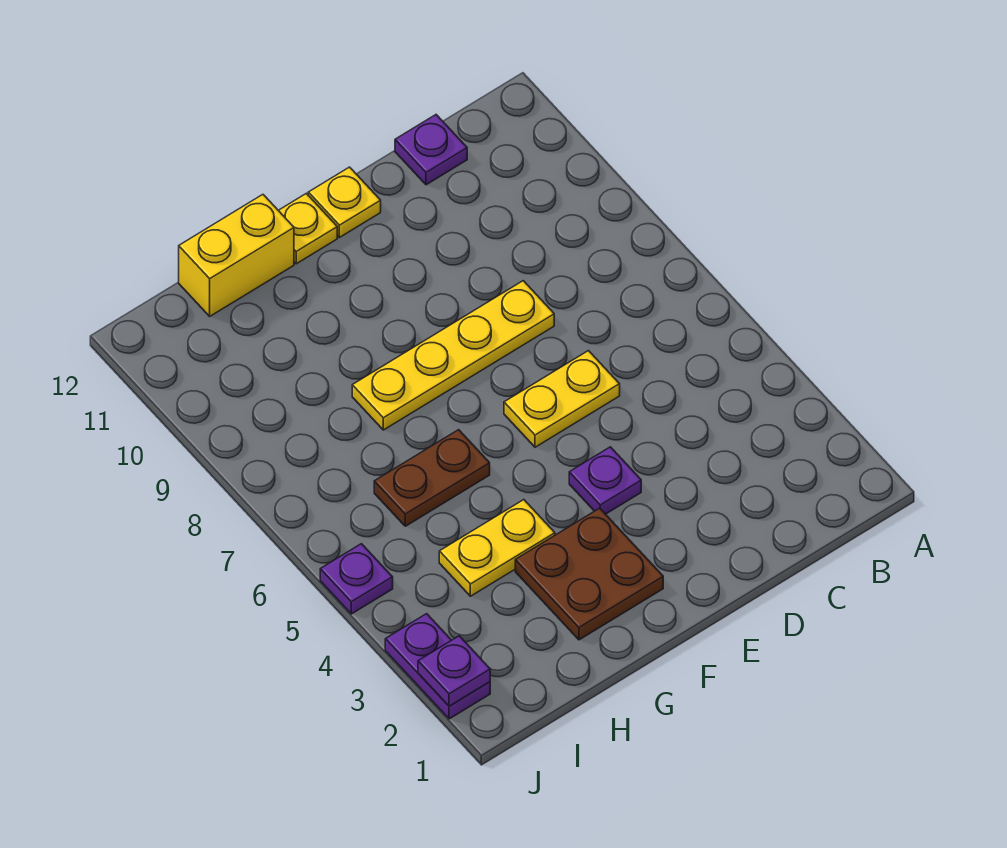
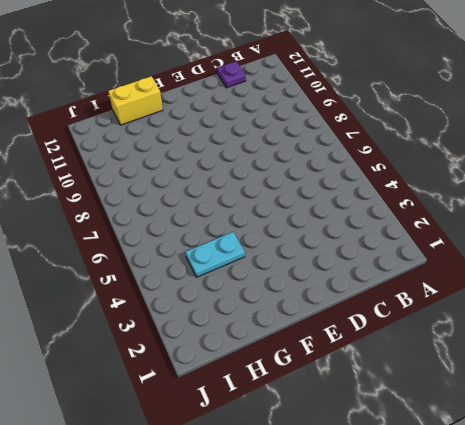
cyan 1x2 plate [186,232,245,277] -> yellow 1x2 plate [439,500,555,596]
none -> yellow 1x2 plate [504,351,620,447]
none -> yellow 1x4 plate [352,281,554,430]
none -> purple 1x1 plate [569,447,641,514]

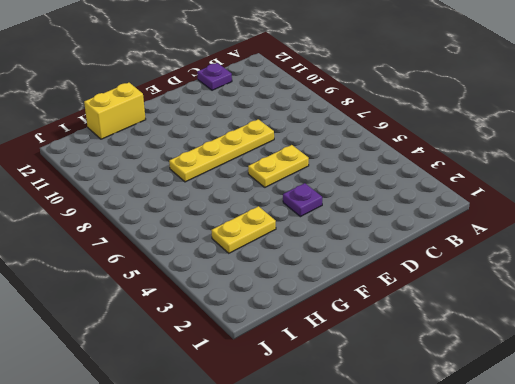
none -> yellow 1x1 plate [308,167,381,238]
none -> brown 2x2 plate [515,508,663,640]
none -> yellow 1x1 plate [278,193,337,264]

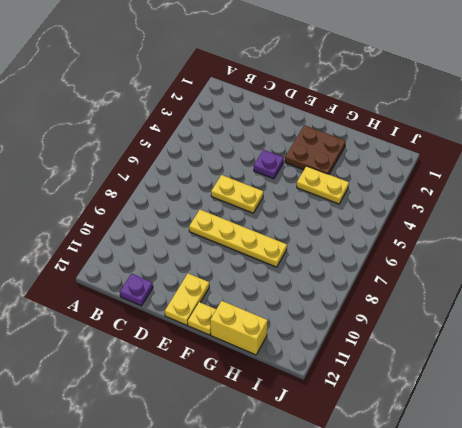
yellow 1x2 plate [165,273,209,325] -> yellow 1x1 plate [308,167,381,238]
none -> brown 1x2 plate [374,430,490,526]
none -> purple 1x2 plate [385,614,490,719]
none -> purple 1x1 plate [320,544,393,614]

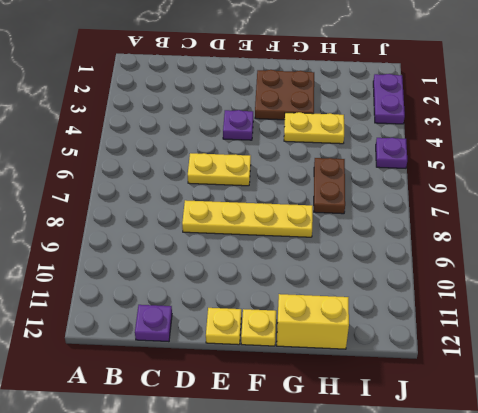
brown 1x2 plate [314,158,345,214] -> brown 1x2 plate turned to [374,430,490,526]
none -> purple 1x1 plate [418,636,490,706]

